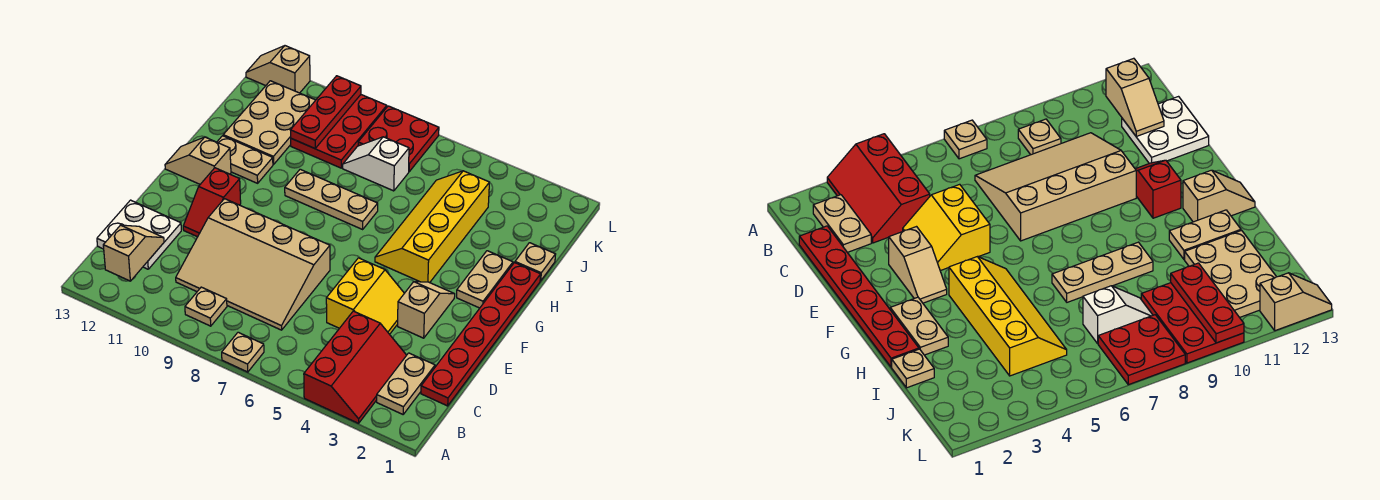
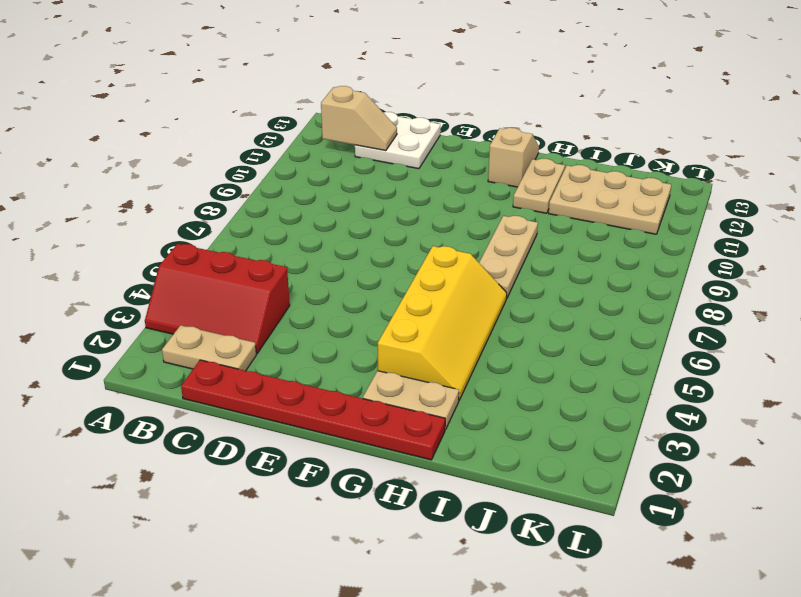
yellow 2x4 slope [378,246,507,400] -> yellow 2x4 slope turned to [375,171,490,283]
none -> tan 1x1 plate [222,332,264,372]
none -> tan 1x1 plate [185,287,227,326]
none -> tan 3x4 slope [176,199,330,330]

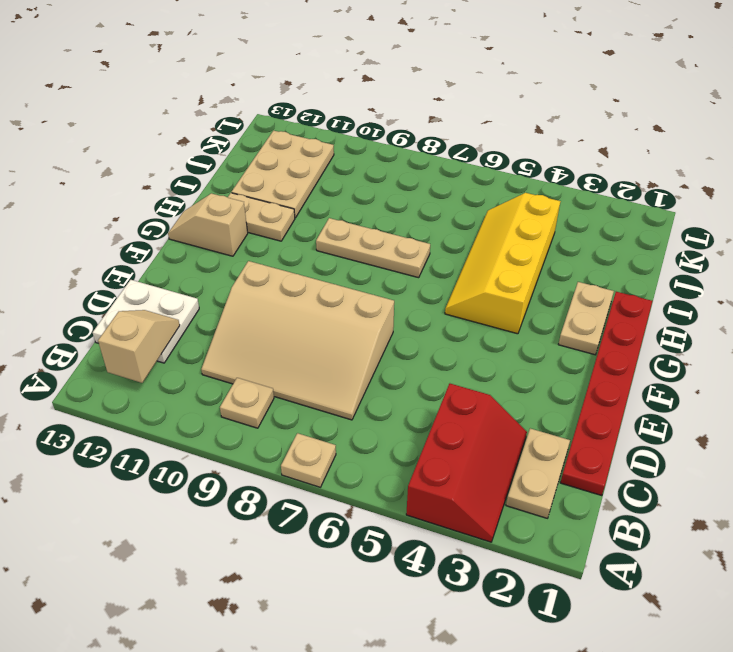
none -> yellow 2x2 slope [326,258,404,334]
none -> tan 1x2 slope [398,282,455,338]
none -> red 1x2 slope [183,168,241,237]

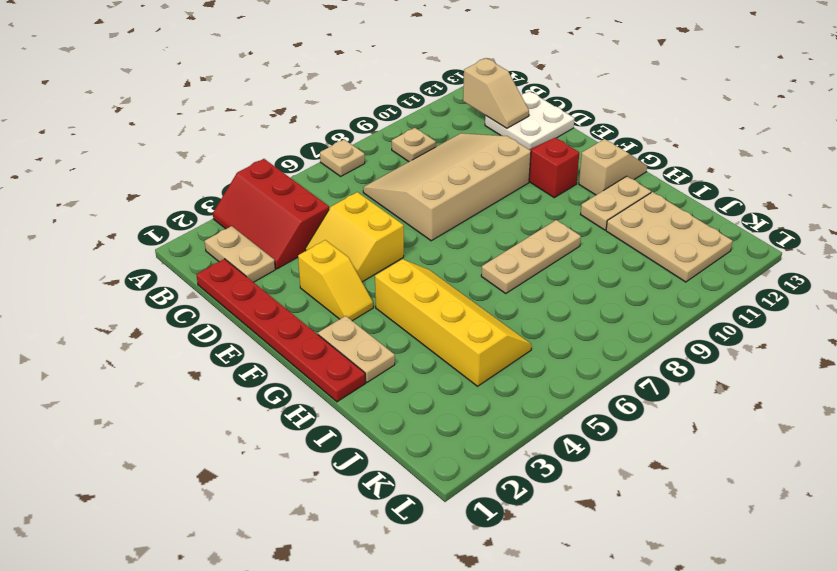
yellow 1x2 slope [298,240,373,321] -> tan 1x2 slope [398,282,455,338]
none -> tan 1x1 plate [515,243,556,281]
none -> white 1x2 slope [343,137,409,191]
none -> red 2x3 plate [291,95,387,168]

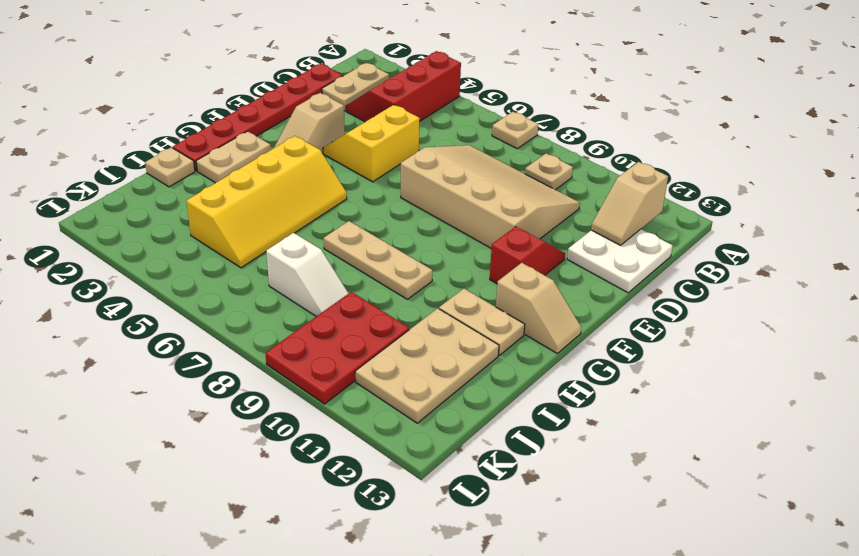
none -> red 2x2 plate [358,106,439,172]
none -> tan 1x2 slope [246,46,310,93]
none -> red 1x3 plate [290,76,361,148]

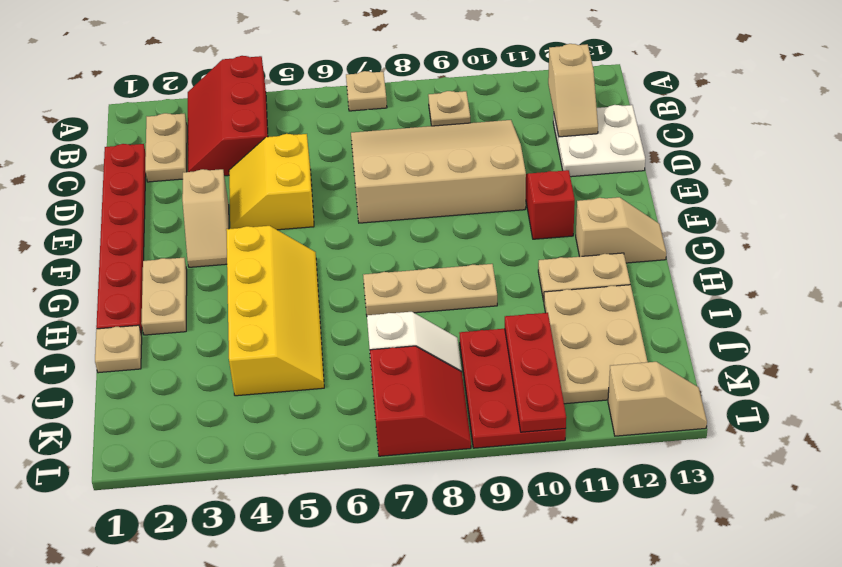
red 2x2 slope [370,346,471,456] -> red 2x2 plate [358,106,439,172]

